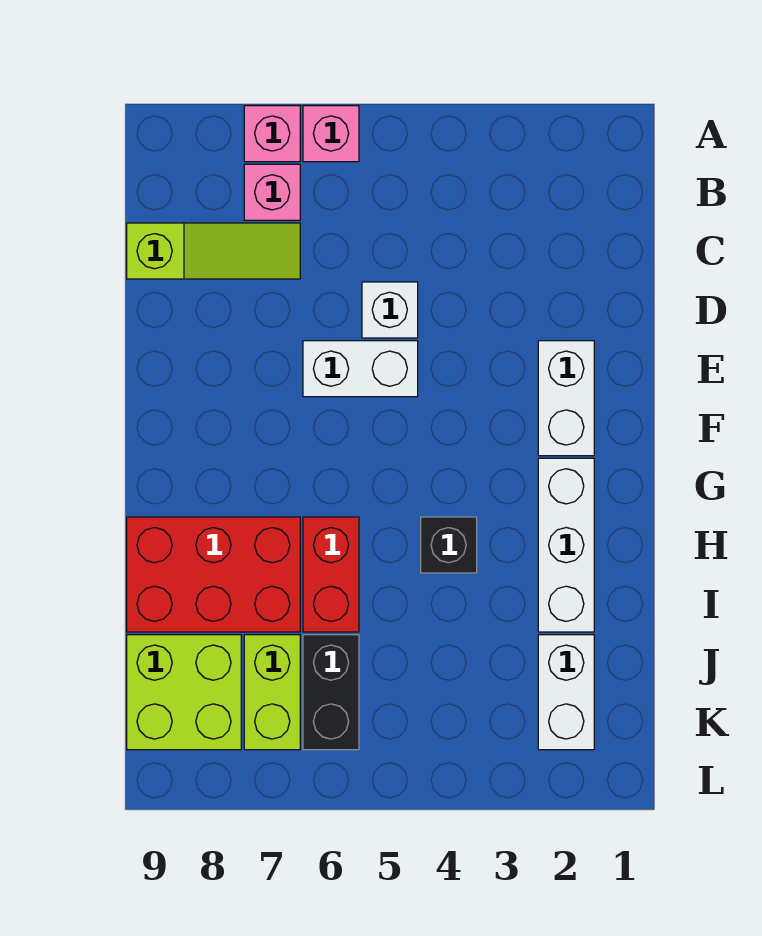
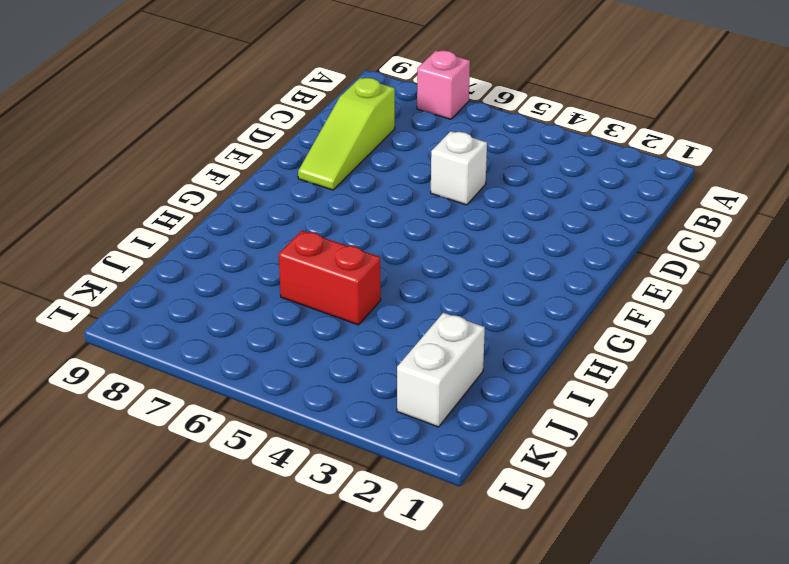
lime 1x3 slope [298,78,395,190] -> lime 1x3 slope turned to [127,223,300,279]
red 1x2 brick [279,231,381,325] -> red 1x2 brick turned to [303,517,359,632]
none -> pink 1x1 brick [303,106,359,162]
none -> pink 1x1 brick [244,164,300,220]
none -> white 1x2 brick [538,341,594,456]

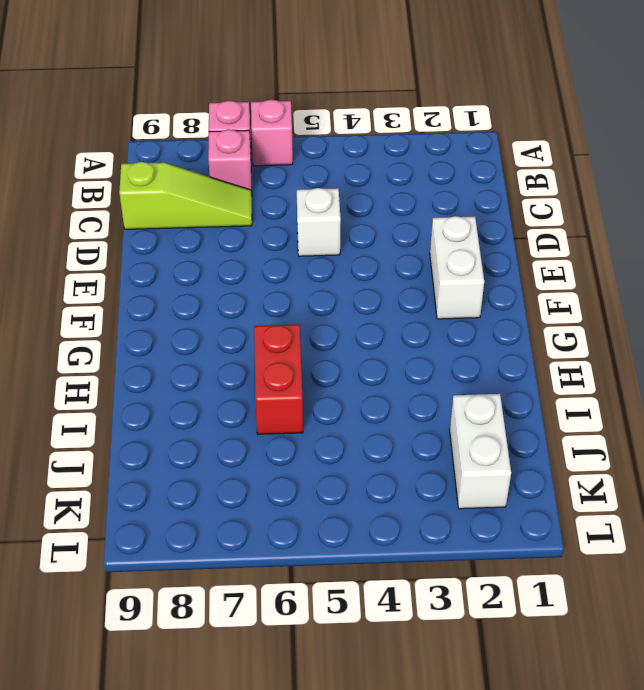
none -> white 1x2 brick [303,341,418,397]
none -> white 1x3 brick [538,458,594,632]
none -> black 1x1 brick [421,517,477,573]

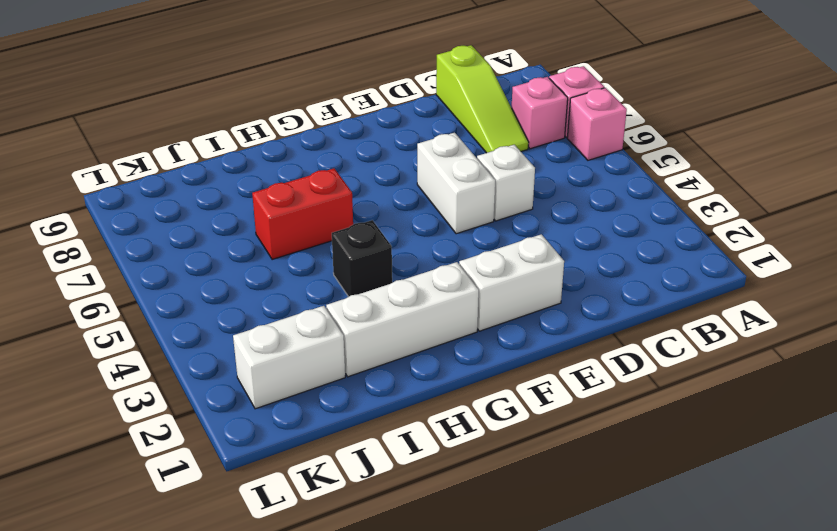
none -> red 2x3 brick [127,517,300,632]
none -> black 1x2 brick [303,635,359,750]
none -> lime 1x2 brick [244,635,300,750]

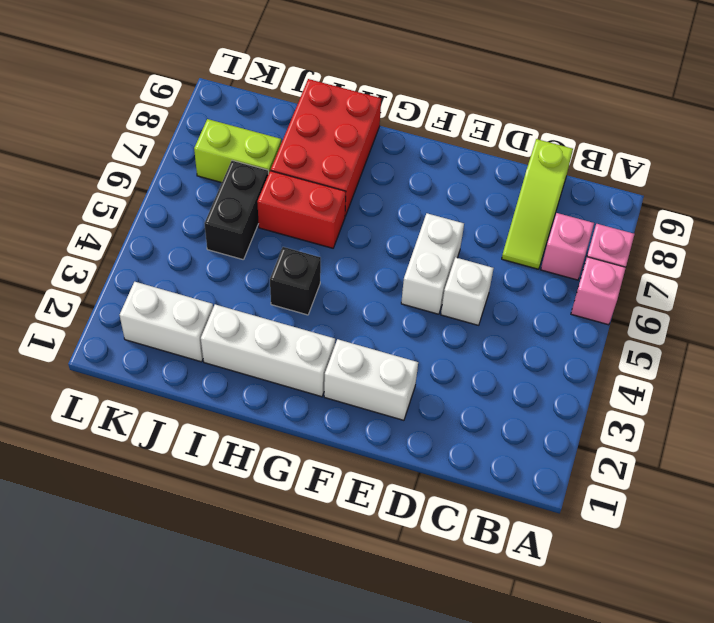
black 1x2 brick [205,160,268,260] -> black 1x2 brick turned to [303,635,359,750]
none -> lime 2x2 brick [127,635,241,750]

